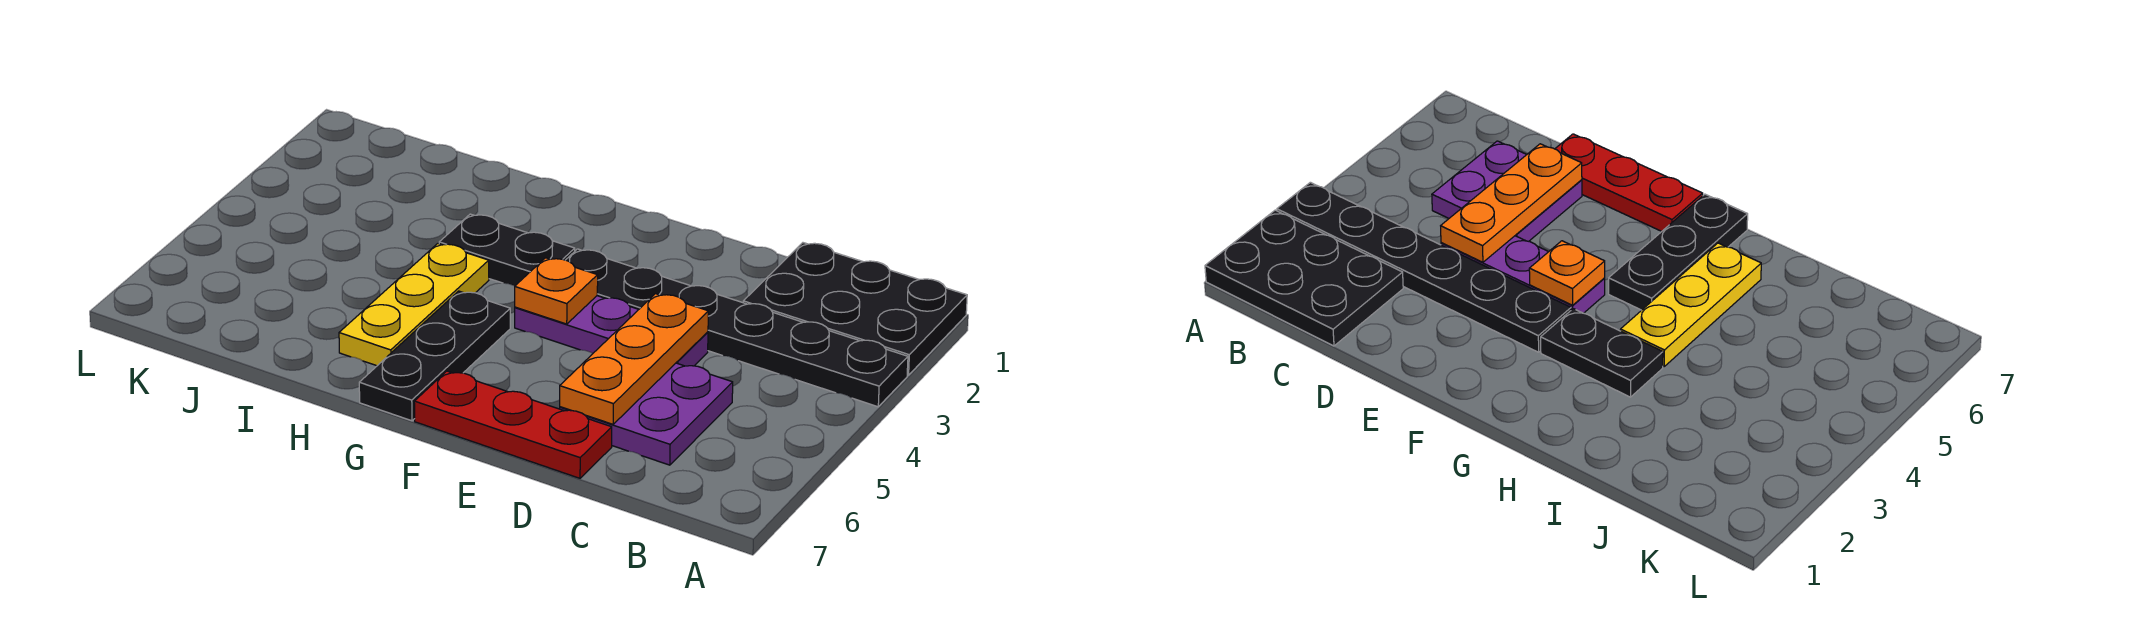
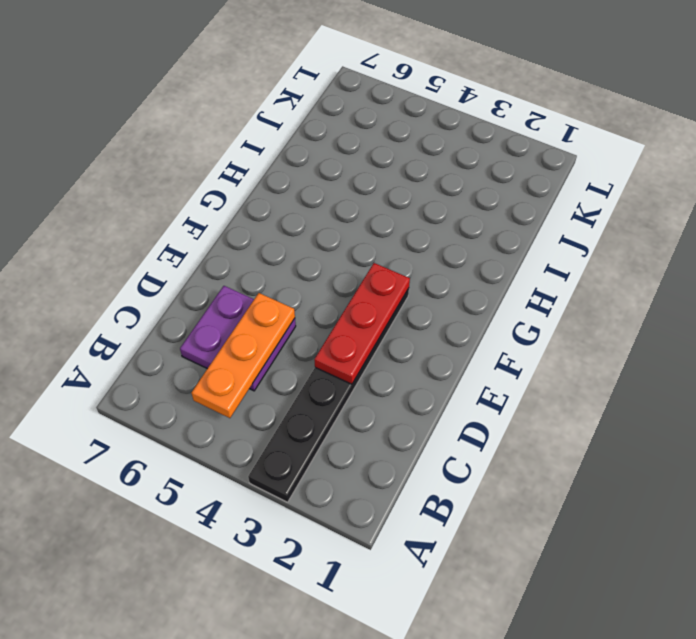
orange 1x3 plate [191,293,295,418] -> orange 1x3 plate turned to [560,294,708,424]
red 1x3 plate [314,263,410,384] -> red 1x3 plate moved to [414,371,612,478]
none -> black 2x3 plate [743,243,967,375]
none -> purple 1x3 plate [515,296,708,366]

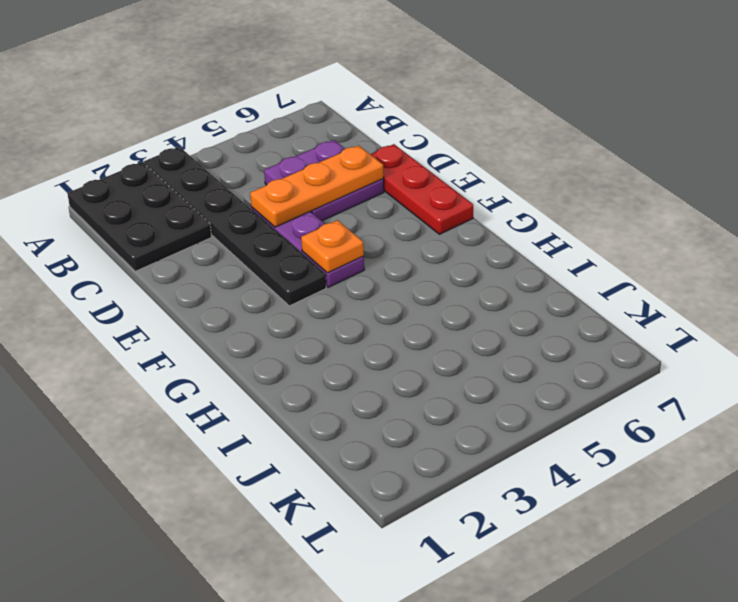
none -> black 1x2 plate [439,214,575,286]
none -> black 1x3 plate [359,291,510,421]

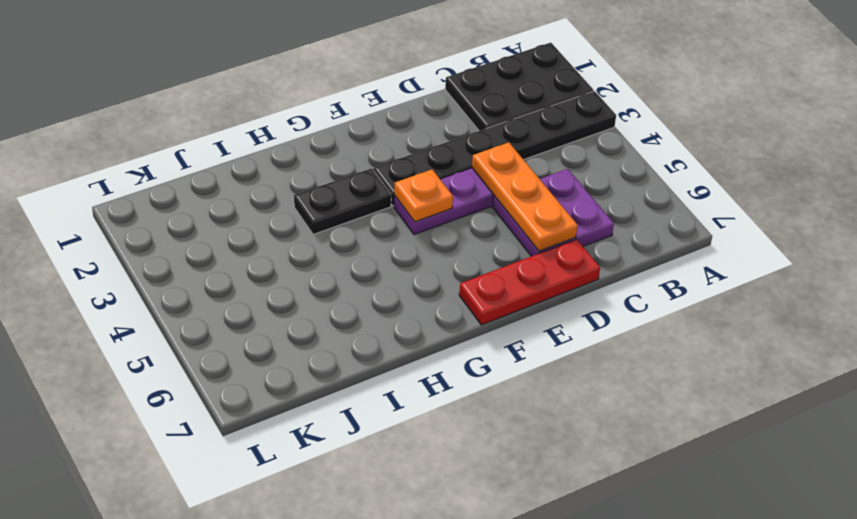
none -> black 1x3 plate [359,291,510,421]
none -> yellow 1x3 plate [339,244,489,366]

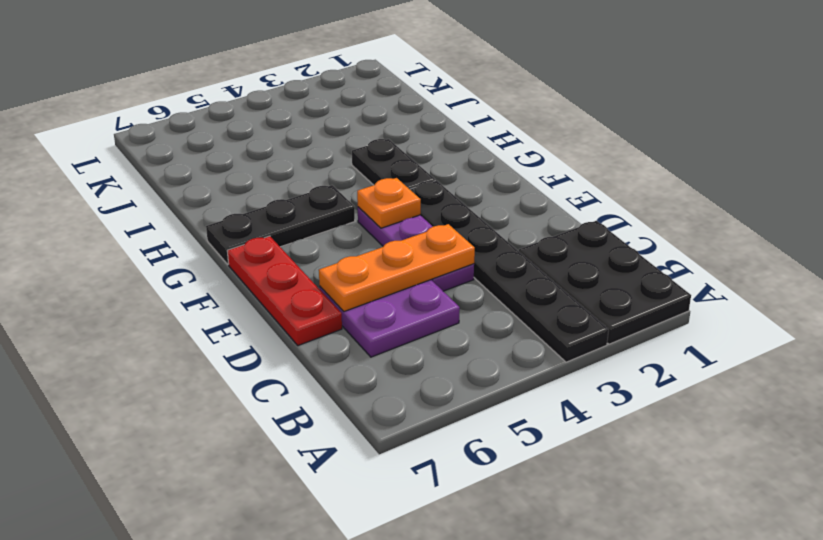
none -> yellow 1x3 plate [339,244,489,366]

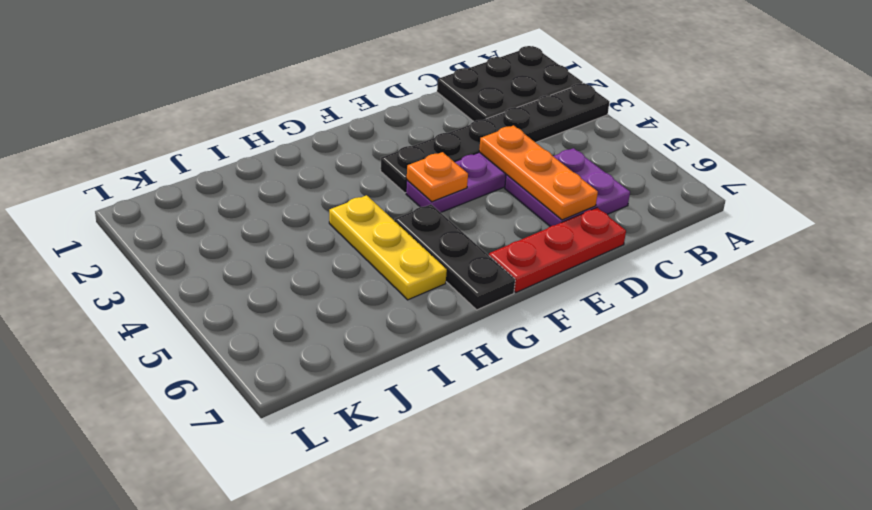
none -> black 1x2 plate [439,214,575,286]

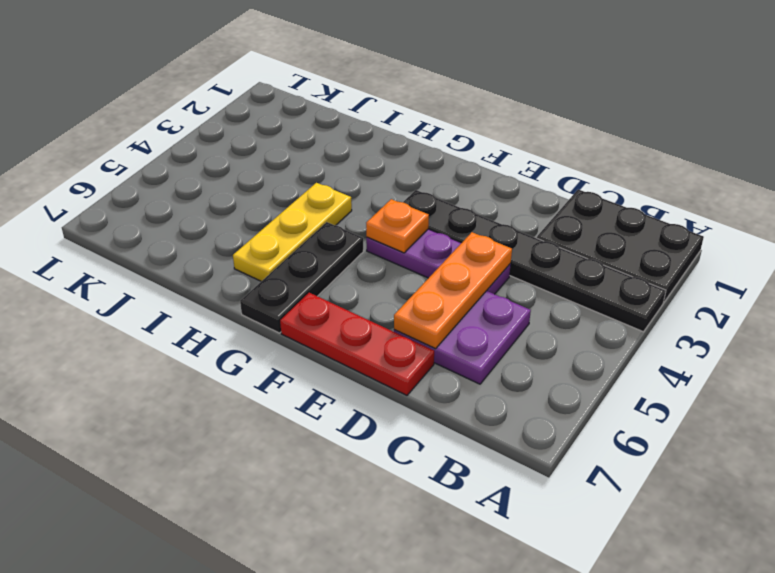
none -> black 1x2 plate [439,214,575,286]

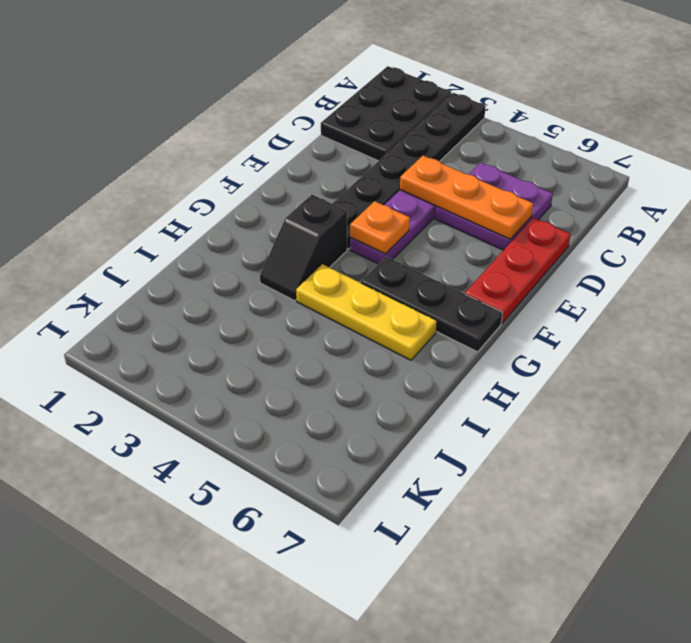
black 1x2 slope [260,195,347,301] -> black 1x2 plate [439,214,575,286]

